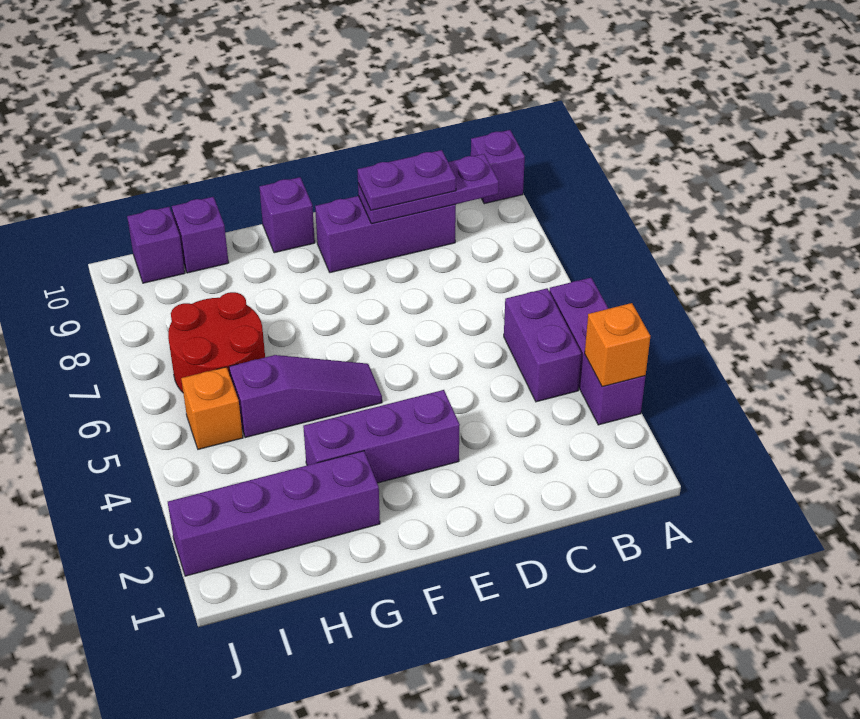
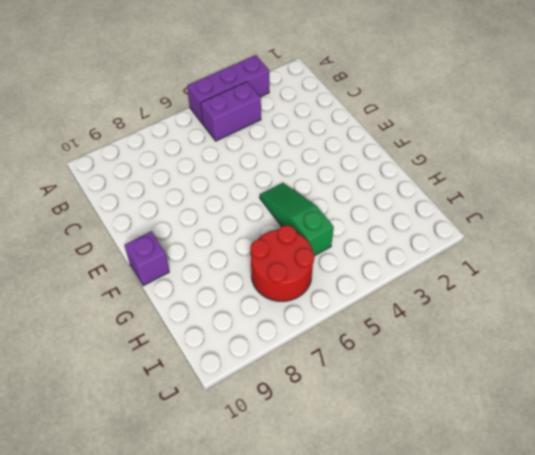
green 1x3 slope [260,183,334,256] -> purple 1x3 slope [229,355,382,438]
none -> purple 1x1 brick [471,130,525,204]
none -> purple 1x3 brick [315,196,456,273]
none -> purple 1x3 brick [303,390,460,483]

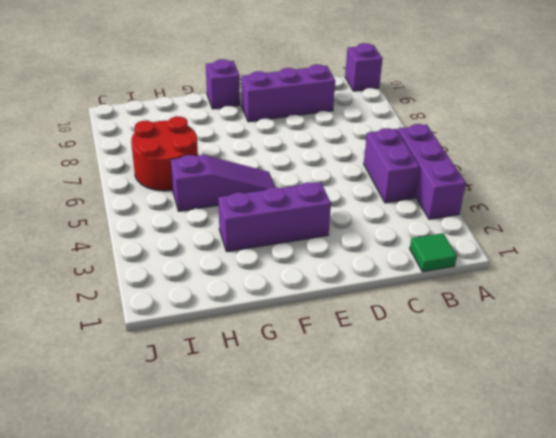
green 1x1 tile [410,233,457,272] -> none
none -> purple 1x4 brick [168,451,380,576]
none -> purple 1x1 brick [172,197,229,273]
none -> orange 1x1 brick [181,367,243,449]

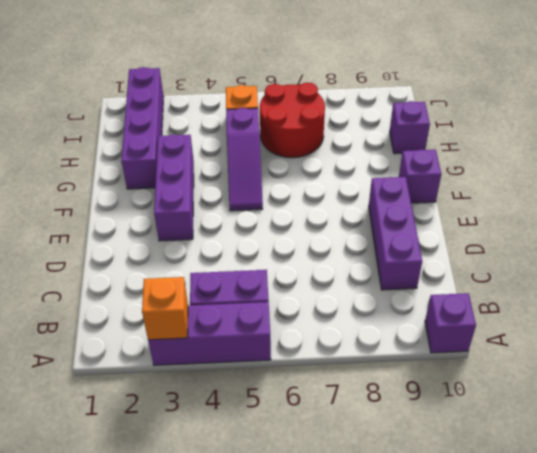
none -> purple 1x1 brick [127,207,185,283]
none -> purple 1x3 plate [358,154,499,224]
none -> purple 1x2 plate [357,150,456,210]

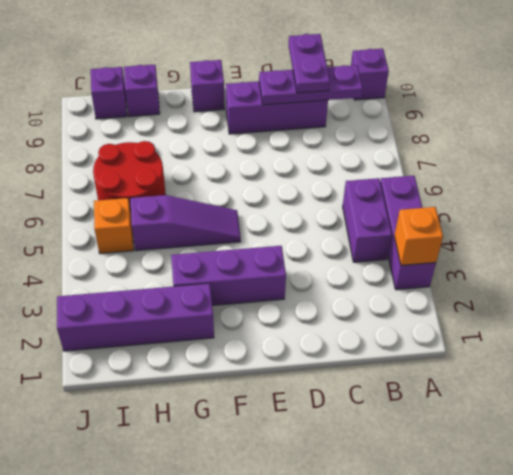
purple 1x2 plate [289,34,330,93] -> purple 1x2 plate turned to [357,150,456,210]

